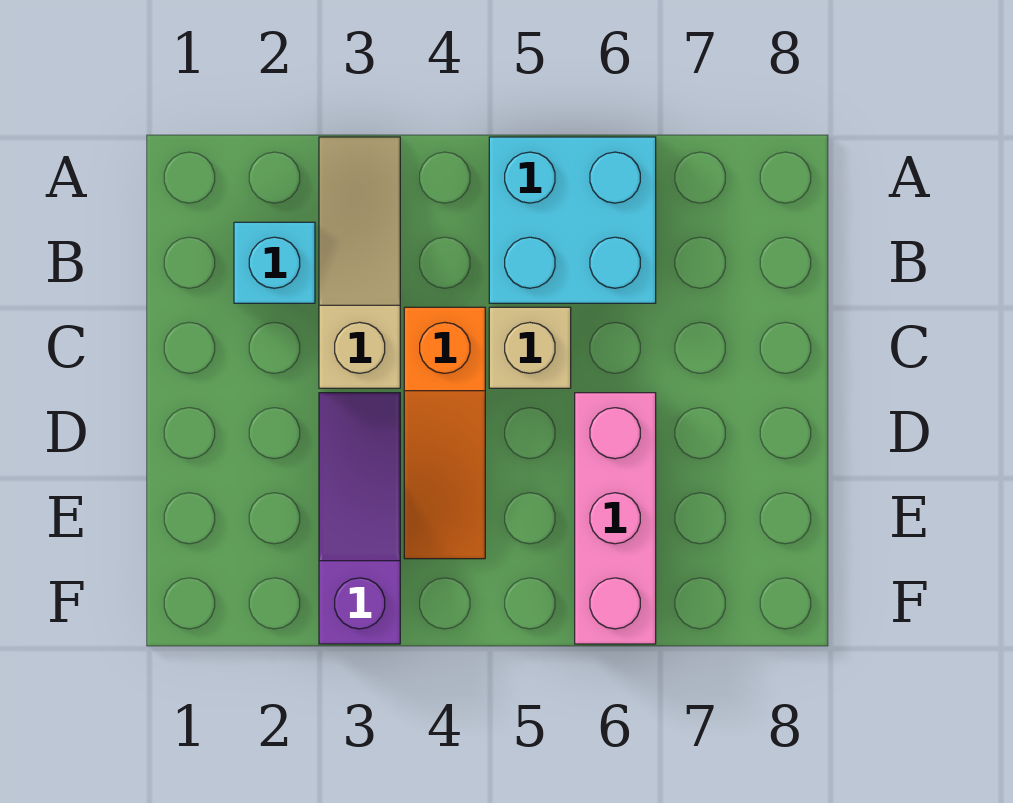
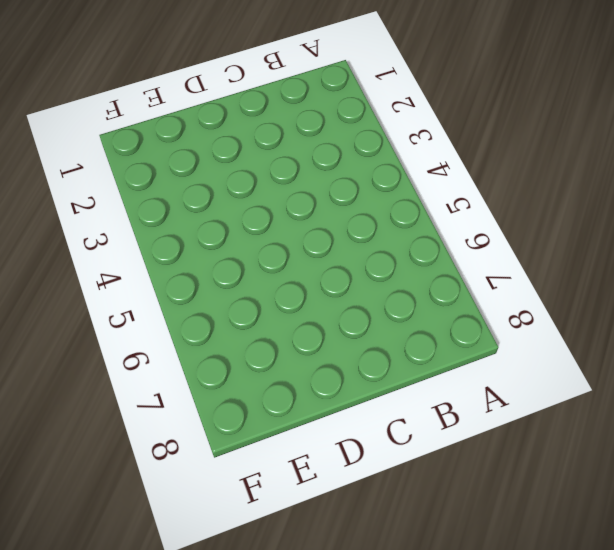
none -> tan 1x3 slope [319,137,400,388]
none -> cyan 2x2 brick [489,137,656,303]

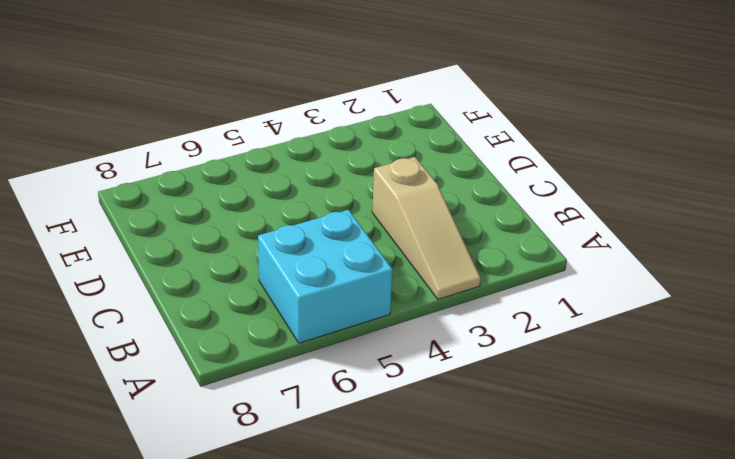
none -> cyan 1x1 brick [234,222,315,303]
none -> orange 1x3 slope [404,307,485,559]

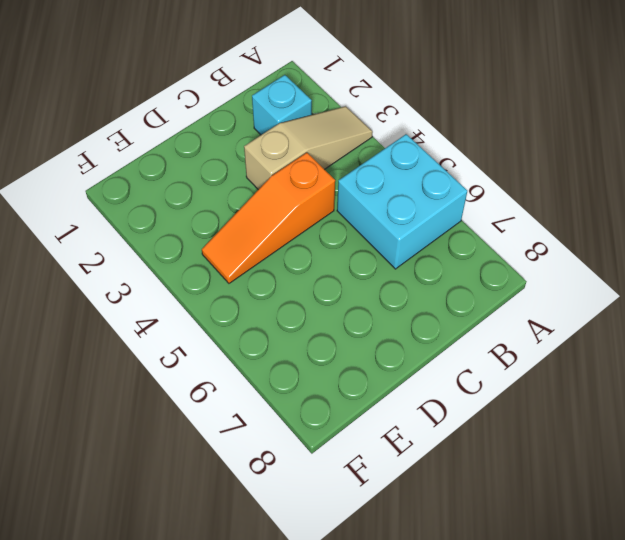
none -> tan 1x1 brick [489,307,571,388]
none -> purple 1x3 slope [319,393,400,644]

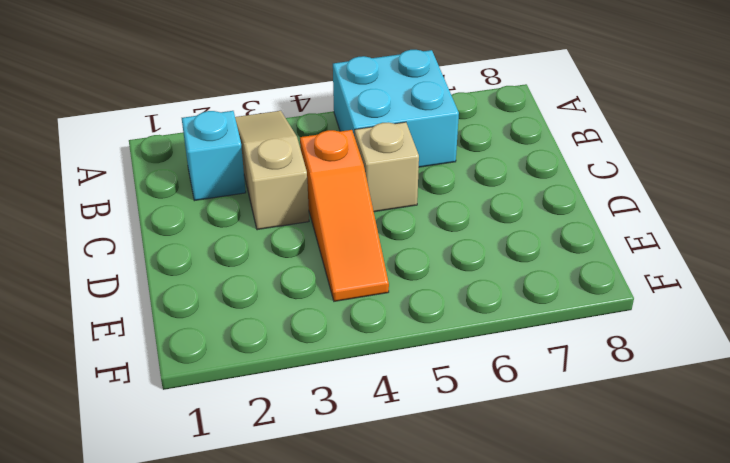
none -> purple 1x3 slope [319,393,400,644]
none -> pink 1x3 brick [575,393,656,644]

